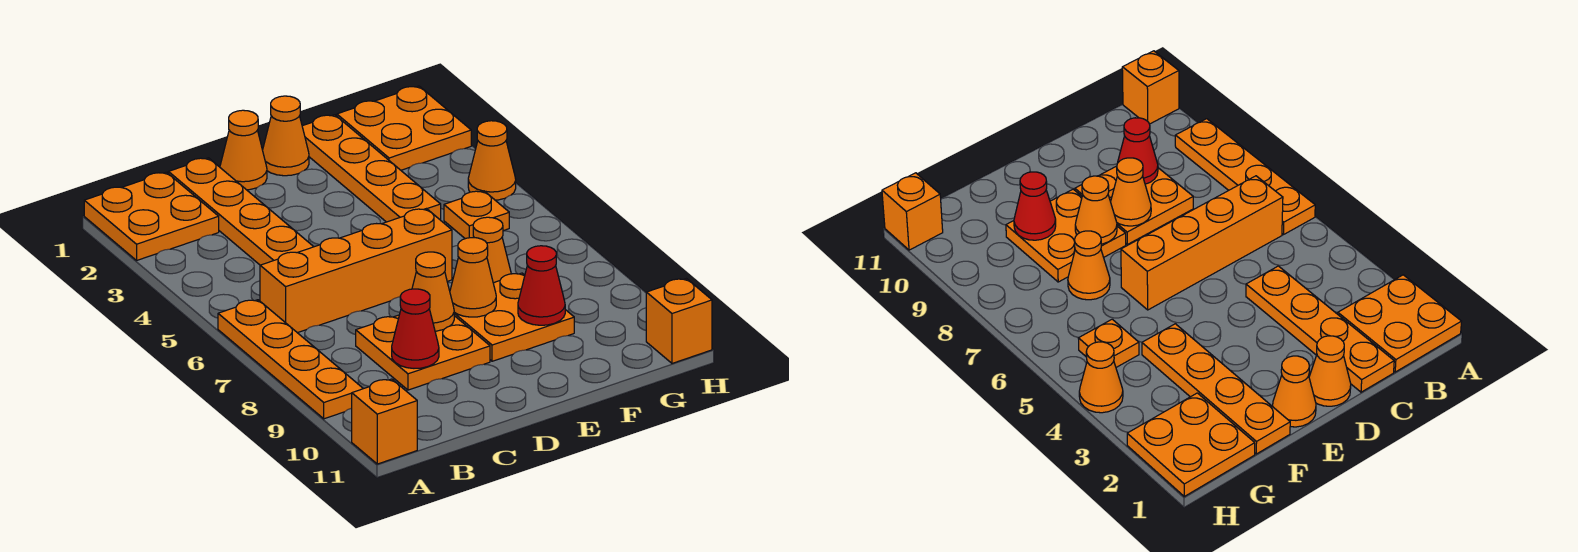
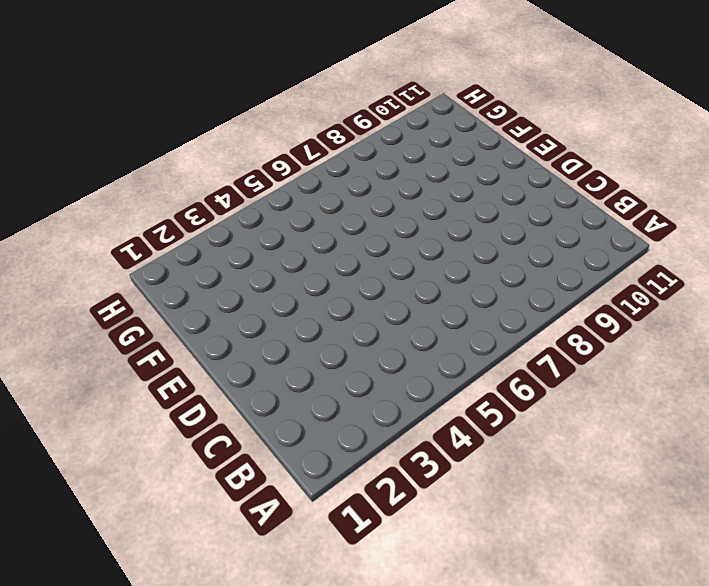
none -> orange 2x2 plate [84,172,219,260]
none -> orange 1x4 plate [218,300,363,419]
none -> orange 1x1 brick [352,379,417,464]

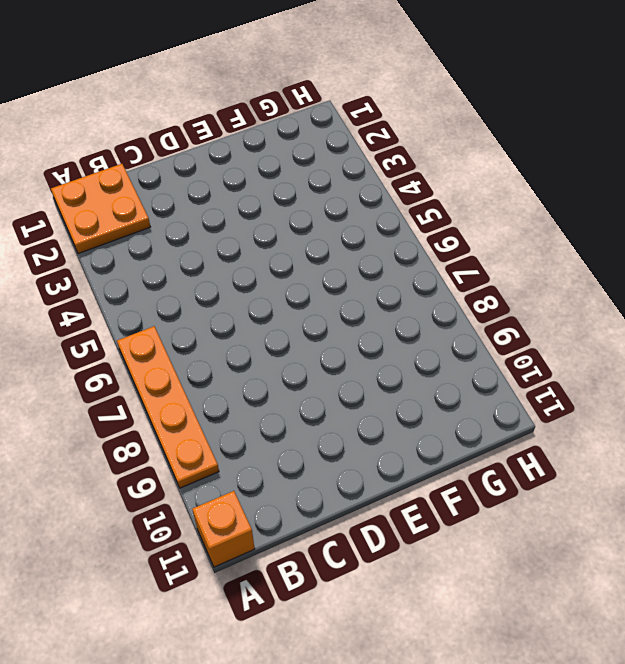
none -> orange 1x4 brick [260,209,452,333]
none -> orange 1x4 plate [168,158,314,265]
none -> orange 2x2 plate [356,315,490,390]

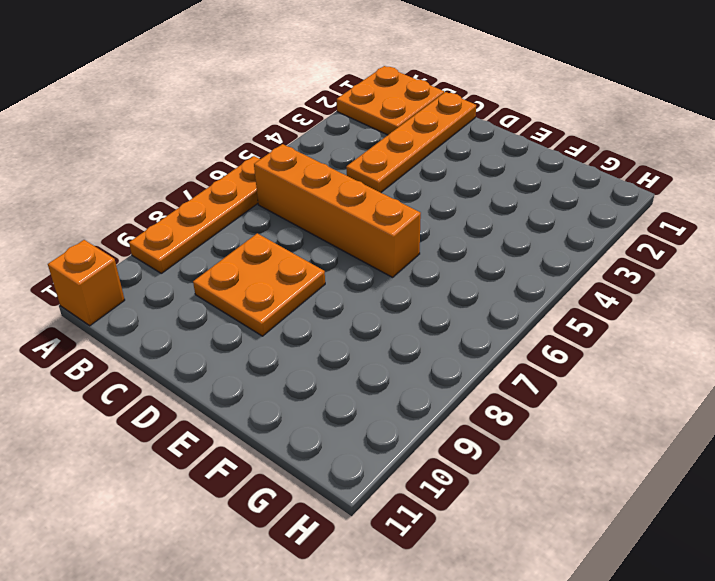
none -> orange 1x1 cone [220,110,267,190]
none -> orange 1x1 cone [263,96,309,176]
none -> orange 2x2 plate [454,273,574,361]

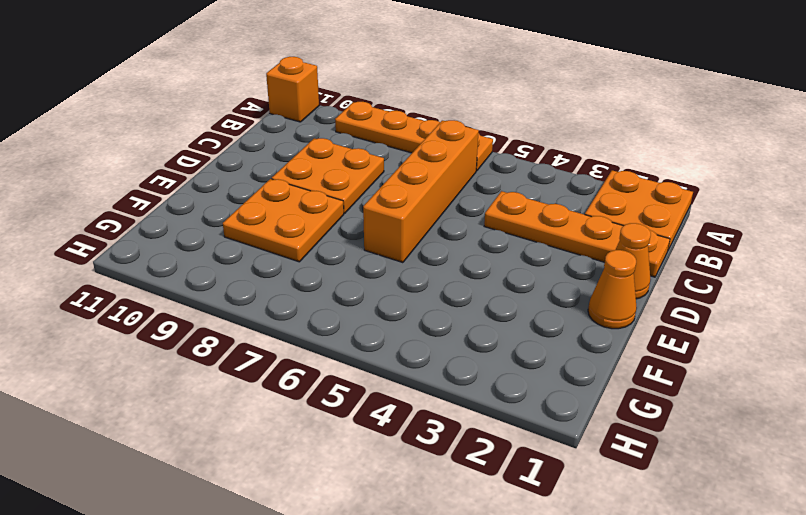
none -> orange 1x4 plate [302,115,441,222]
none -> orange 1x1 cone [473,217,511,283]
none -> orange 2x2 plate [337,86,471,170]

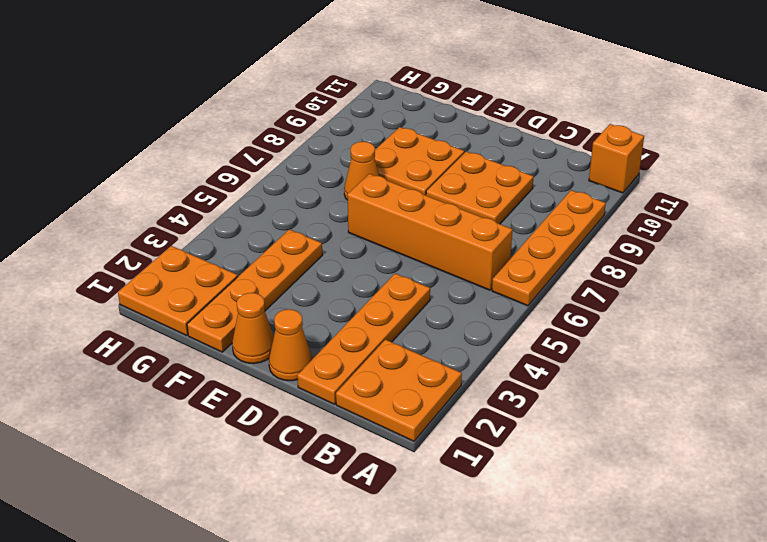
none -> orange 1x1 plate [444,191,509,239]
none -> orange 1x1 cone [468,121,516,200]
none -> orange 1x1 brick [646,279,712,363]

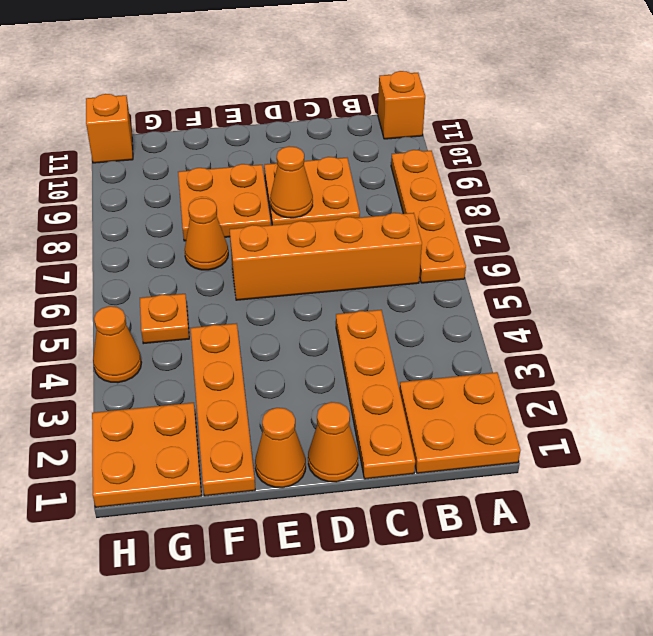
none -> red 1x1 cone [392,289,439,368]
none -> orange 1x1 cone [450,238,496,317]
none -> red 1x1 cone [518,246,565,325]

